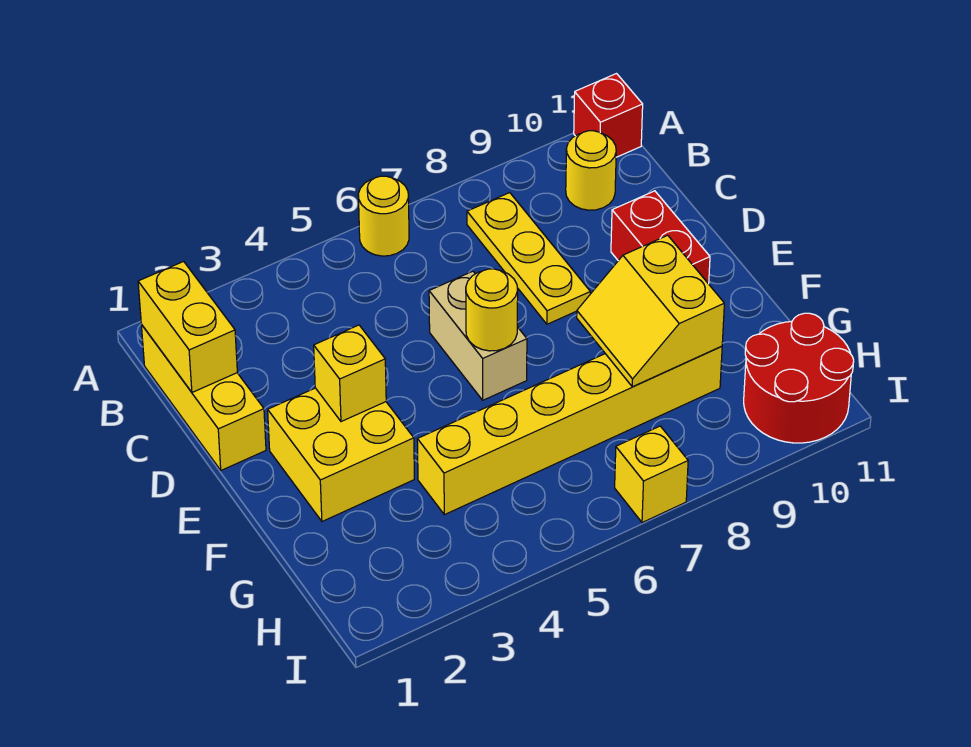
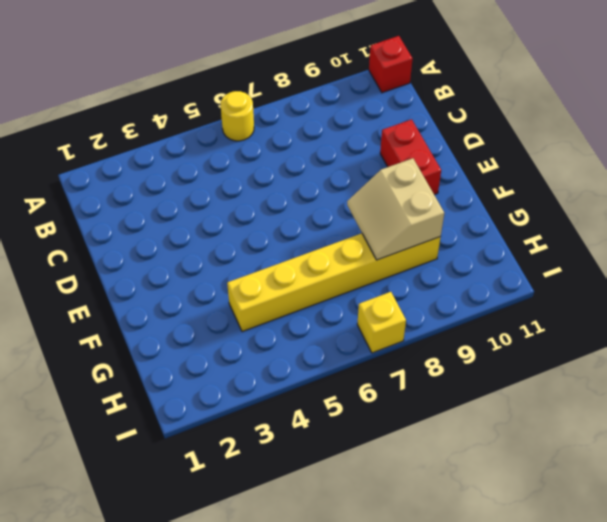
tan 2x2 slope [347,158,444,260] -> yellow 2x2 slope [577,235,724,387]
none -> yellow 1x3 brick [141,325,266,470]
none -> yellow 1x3 plate [467,193,590,324]
none -> yellow 1x1 round brick [566,131,616,210]

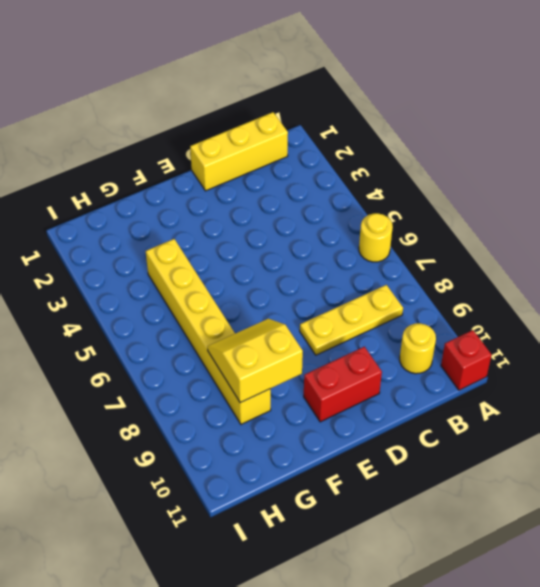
none -> tan 1x2 brick [429,271,527,400]
none -> yellow 2x2 brick [268,388,414,521]
none -> red 2x2 round brick [744,313,854,443]

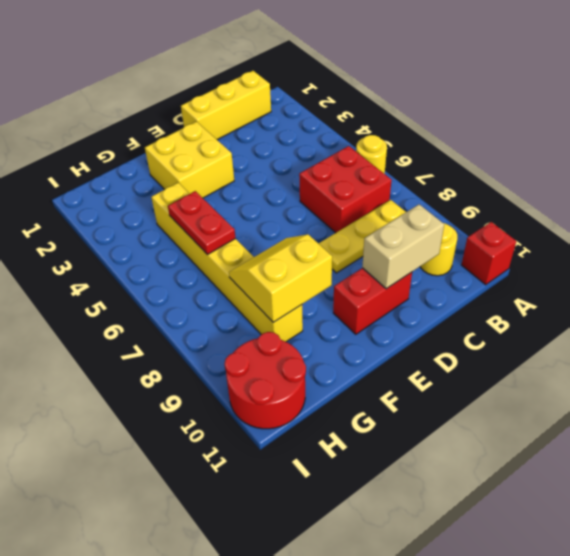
red 2x2 brick [299,146,392,233] -> none
tan 1x2 brick [362,204,444,289] -> tan 1x2 brick moved to [429,271,527,400]
red 1x2 plate [168,191,236,255] -> none
none -> yellow 1x1 brick [615,426,688,523]
none -> yellow 1x2 brick [138,261,237,392]
none -> yellow 1x1 brick [314,325,386,422]

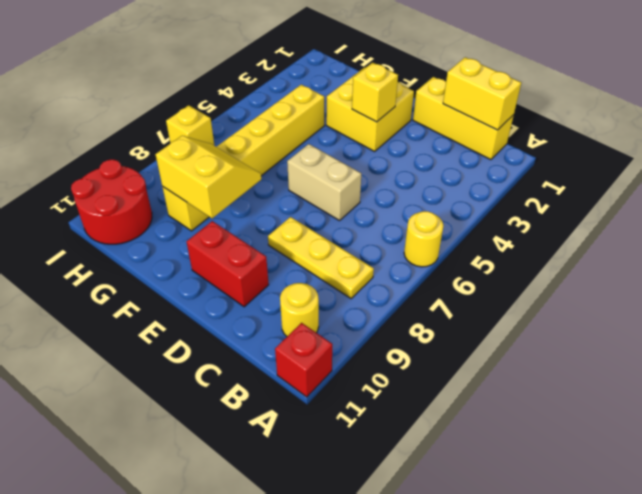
none -> yellow 1x1 round brick [466,269,518,351]

